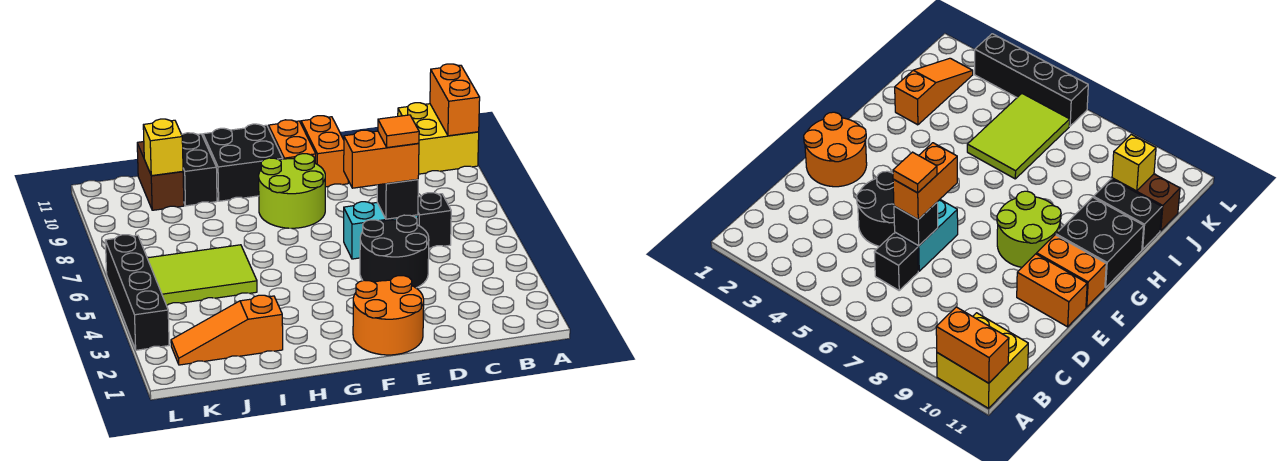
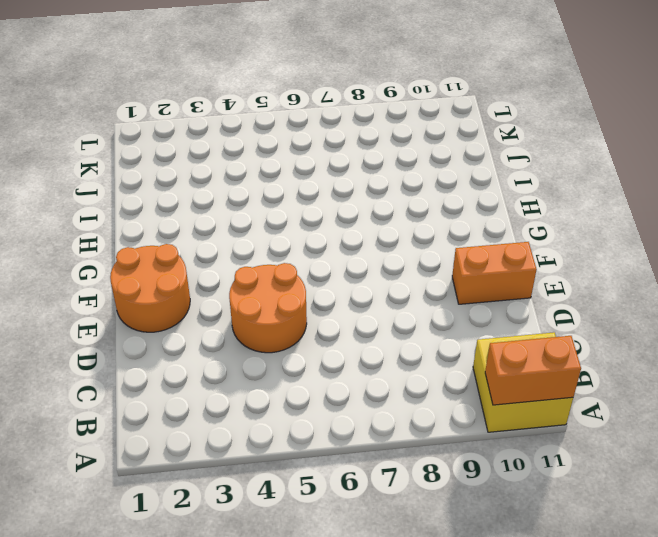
orange 2x2 round brick [229,263,307,353] -> black 2x2 round brick [360,215,429,288]
none -> black 1x1 brick [418,193,451,248]
none -> cyan 1x2 brick [344,202,418,259]
none -> lime 2x2 round brick [259,154,325,228]

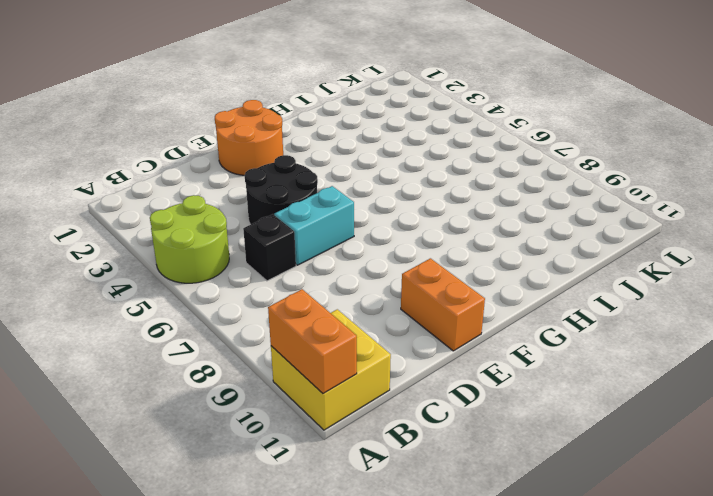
lime 2x2 round brick [150,195,229,283] -> lime 2x2 round brick moved to [259,154,325,228]
none -> orange 1x2 brick [269,120,316,163]
none -> black 2x2 brick [203,124,283,201]
none -> orange 1x3 slope [171,295,283,365]

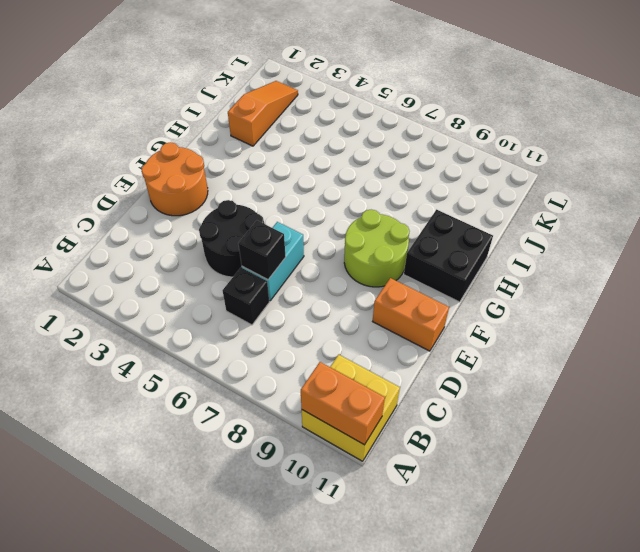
none -> orange 1x2 brick [269,120,316,163]
none -> lime 2x3 tile [147,245,257,305]
none -> black 1x2 brick [182,133,217,206]

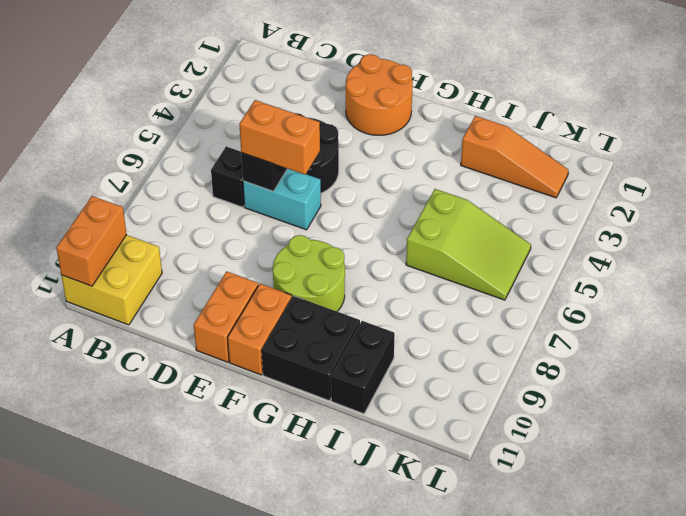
lime 2x3 slope [406,189,531,300] -> lime 2x3 tile [147,245,257,305]
none -> brown 1x2 brick [137,142,184,210]
none -> black 1x4 brick [105,235,169,350]
none -> yellow 1x1 brick [143,119,183,176]

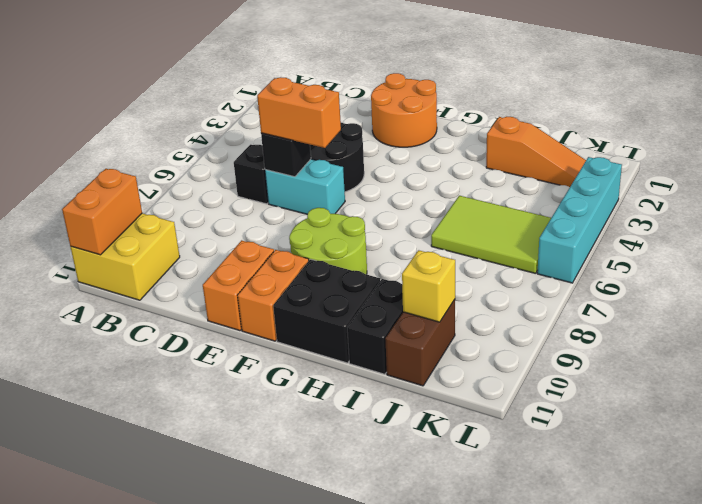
cyan 1x4 brick [537,157,622,283] -> black 1x4 brick [105,235,169,350]
none -> orange 1x1 tile [378,115,419,148]

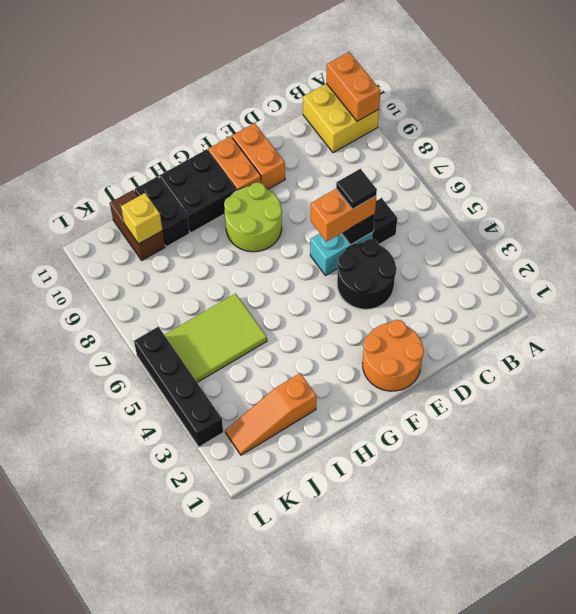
black 1x1 tile [336,169,377,209] -> orange 1x1 tile [378,115,419,148]

